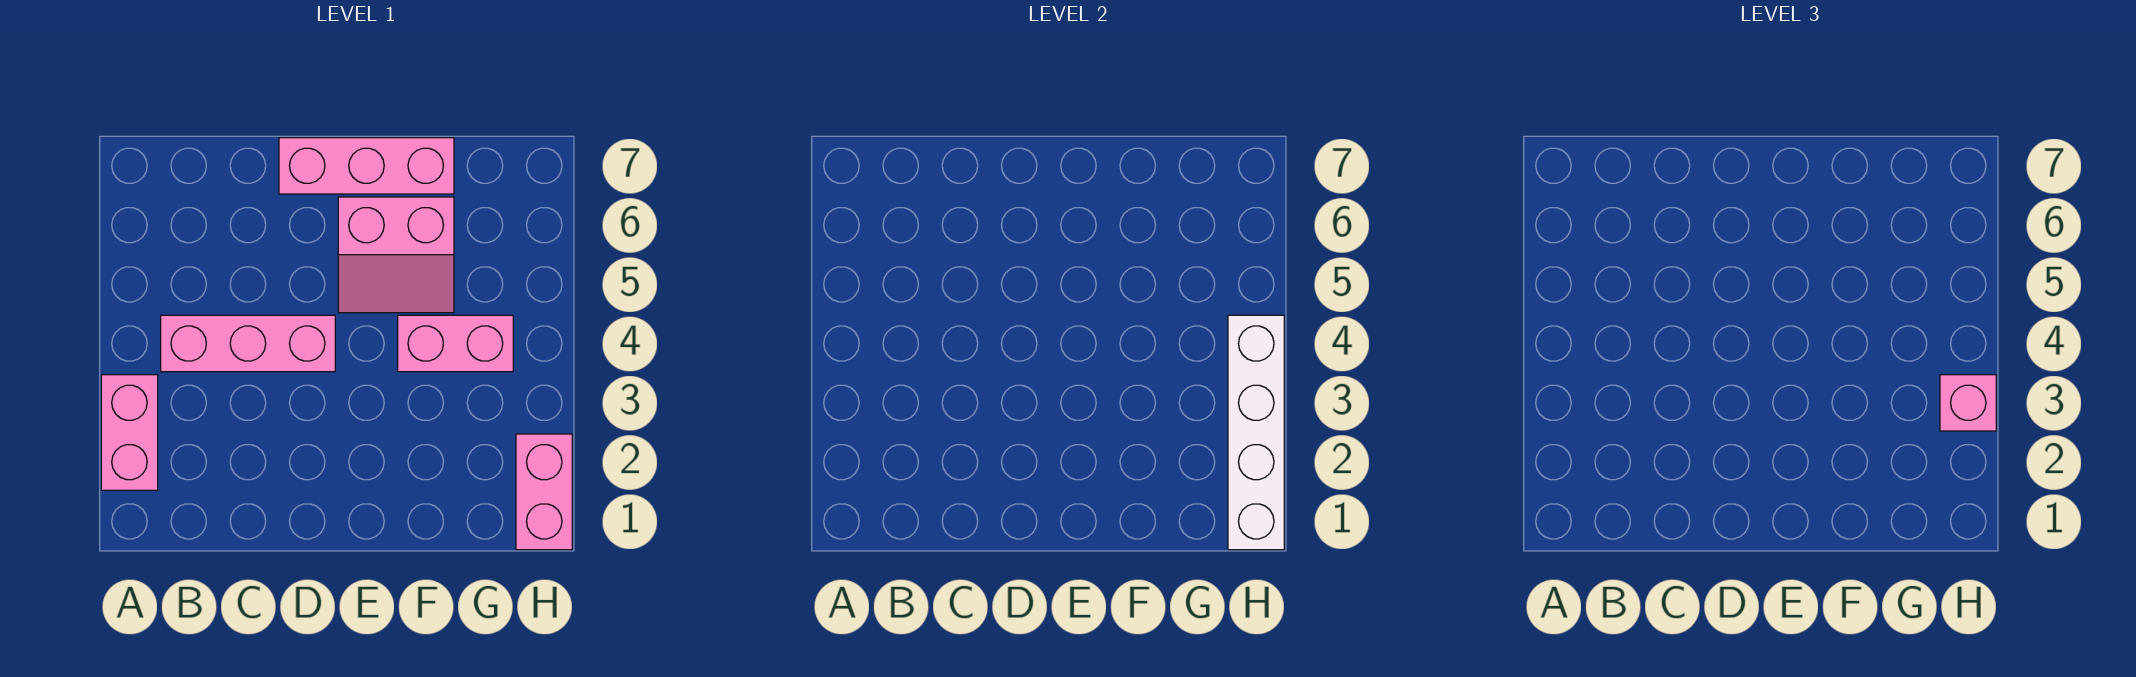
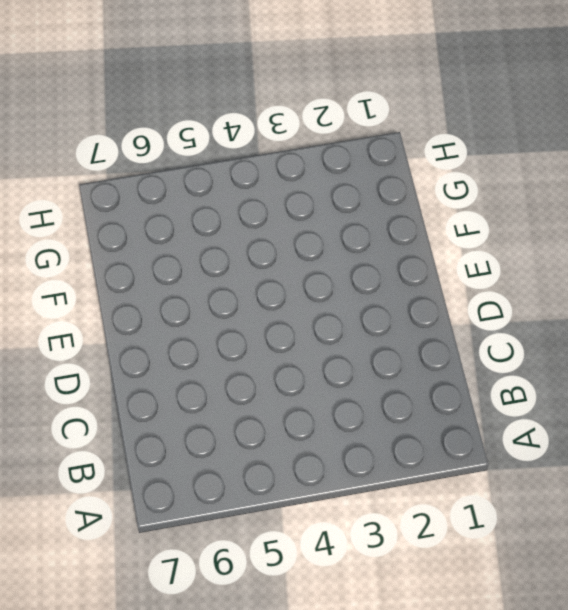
none -> pink 1x2 brick [101,375,158,490]
none -> pink 1x3 brick [161,315,335,372]

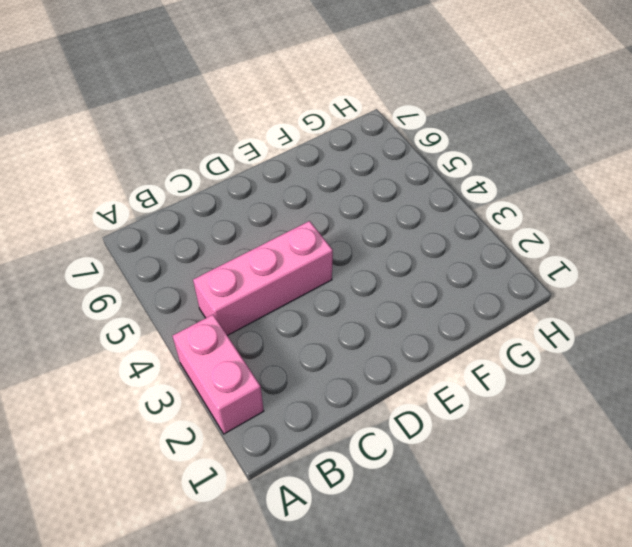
none -> pink 1x3 brick [279,138,454,194]
none -> pink 2x2 slope [338,197,454,313]

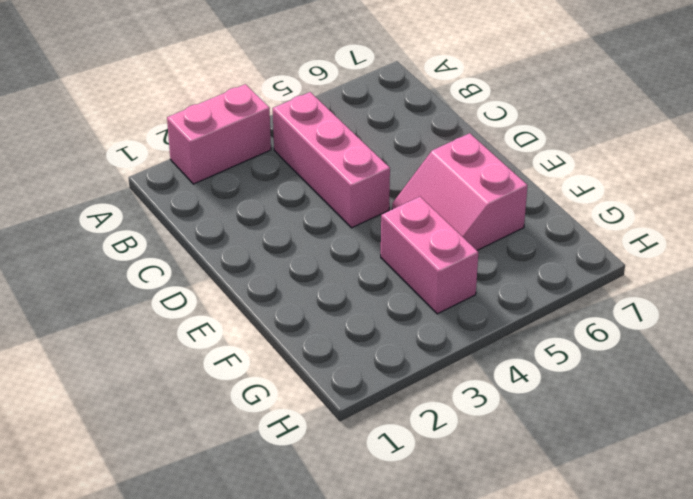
none -> pink 1x3 brick [279,138,454,194]
none -> pink 1x2 brick [516,434,572,550]

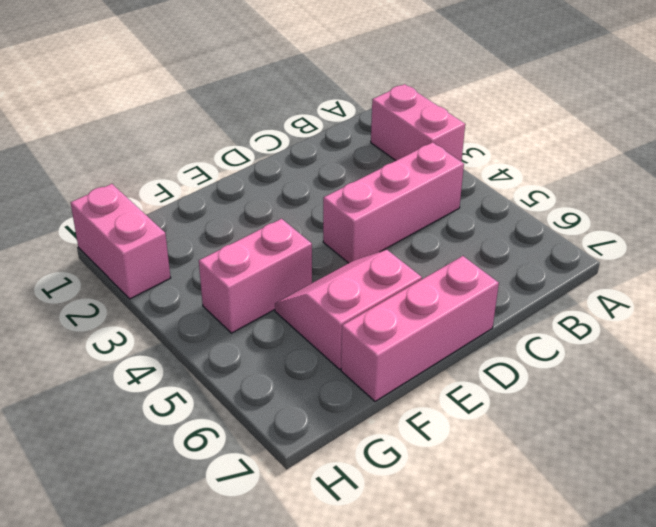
none -> white 1x4 brick [1228,315,1284,550]
none -> pink 1x1 brick [1940,375,1996,431]

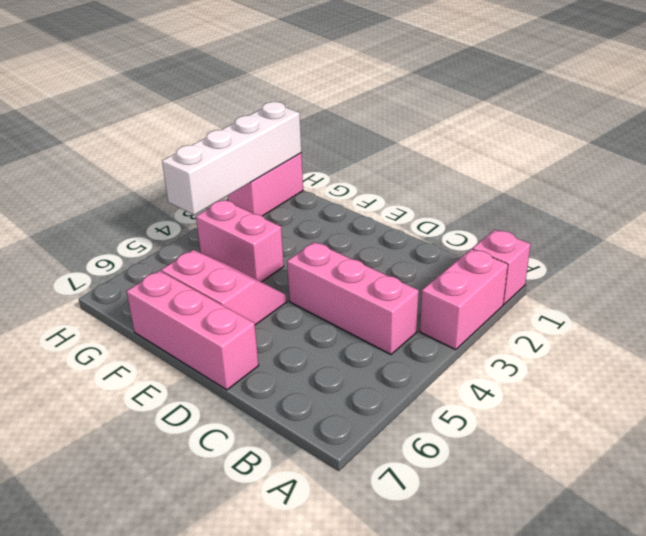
pink 1x1 brick [473,230,531,304] -> pink 1x1 brick moved to [1940,375,1996,431]

